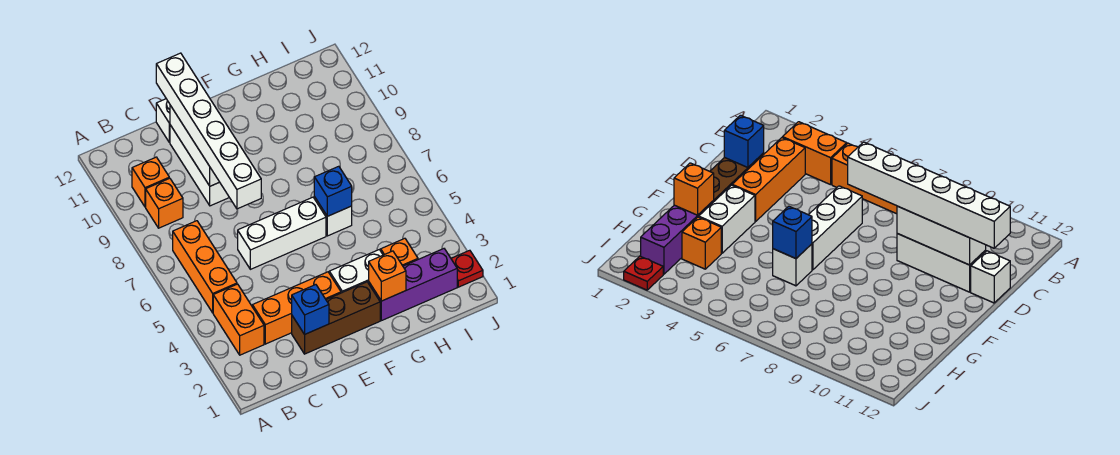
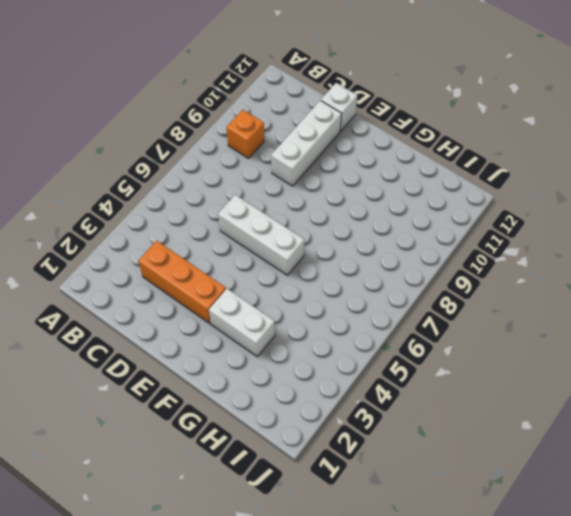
none -> orange 1x2 brick [213,284,264,355]
none -> orange 1x3 brick [173,221,237,313]
none -> orange 1x1 brick [132,157,169,207]

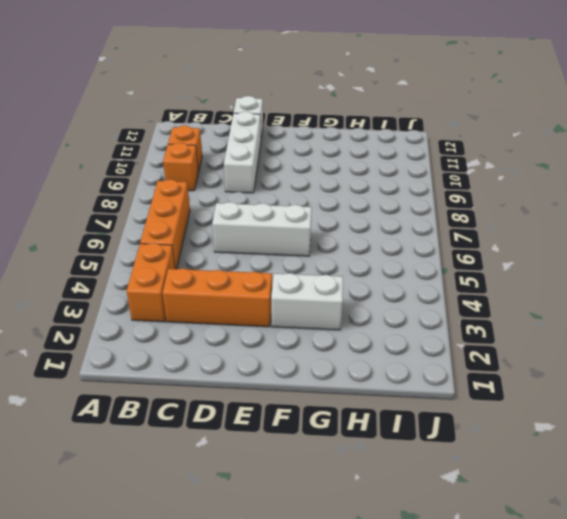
none -> brown 1x3 brick [292,282,380,354]
none -> purple 1x3 brick [369,249,457,321]
none -> white 1x1 brick [314,197,352,236]

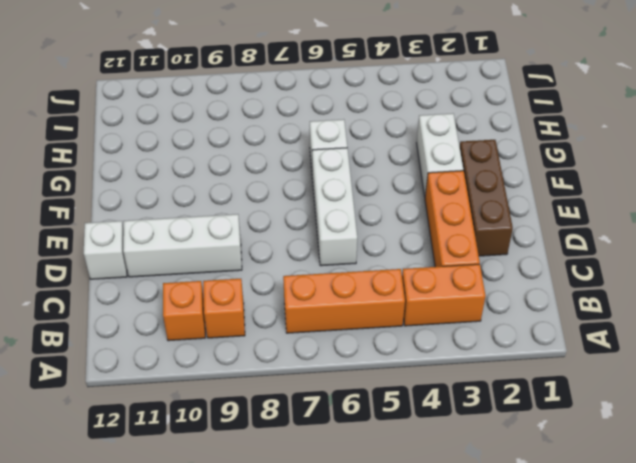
none -> purple 1x3 brick [369,249,457,321]
none -> orange 1x1 brick [381,238,418,266]
none -> red 1x1 plate [451,250,483,287]

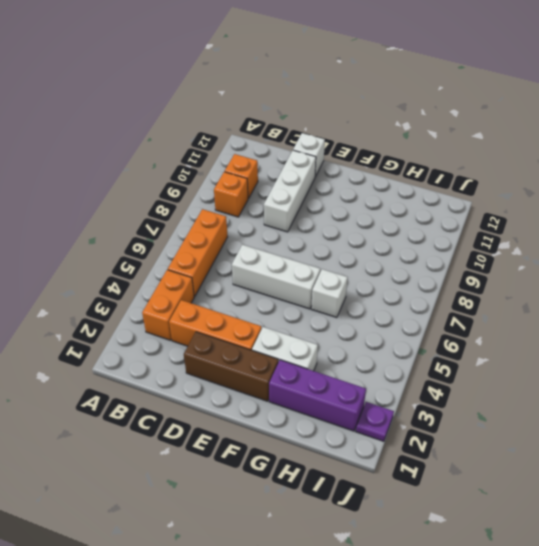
purple 1x1 plate [356,402,394,441] -> red 1x1 plate [451,250,483,287]
none -> orange 1x1 brick [381,238,418,266]
none -> blue 1x1 brick [292,285,329,334]
none -> white 1x3 brick [170,105,219,186]

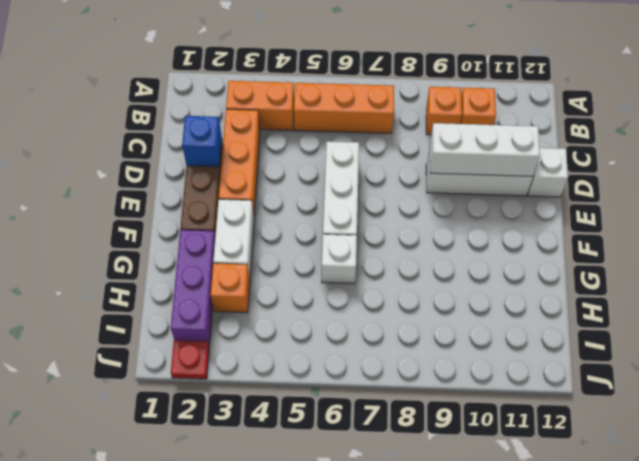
none -> orange 1x1 brick [369,251,406,301]
none -> blue 1x1 brick [314,166,352,216]
none -> white 1x6 brick [156,53,261,209]

